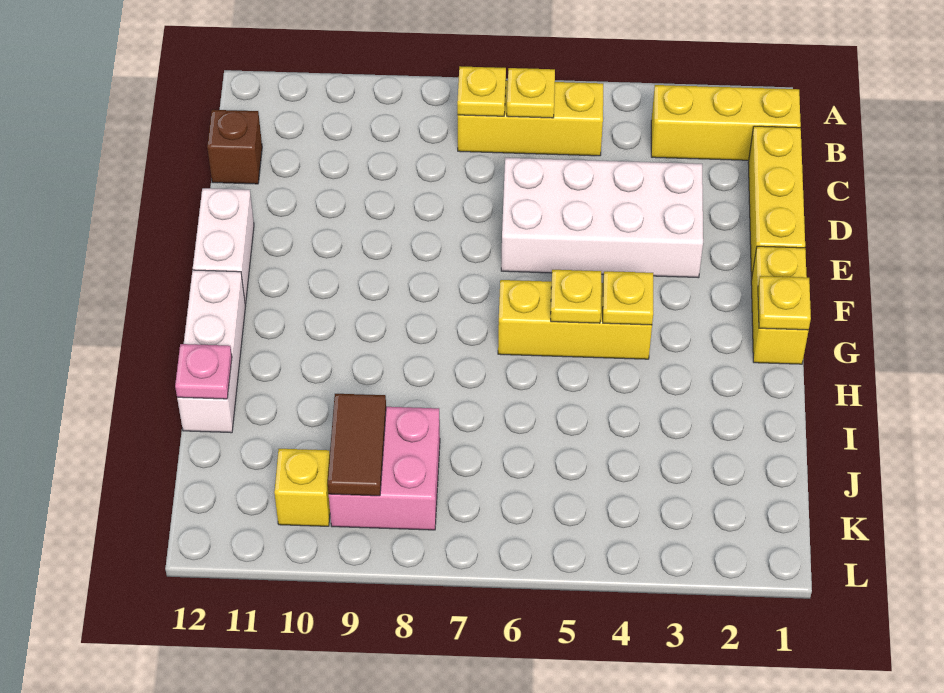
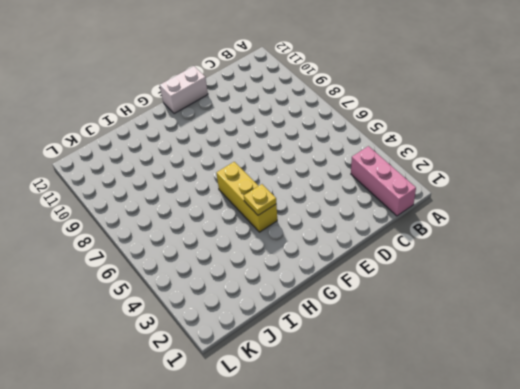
pink 1x3 brick [351,146,416,216] -> yellow 1x3 brick [651,85,801,160]
none -> yellow 1x3 brick [458,80,603,156]
none -> yellow 1x3 brick [748,126,805,279]
none -> brown 1x1 brick [207,110,262,184]

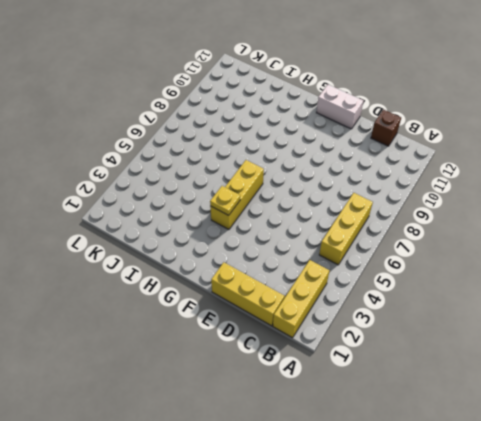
none -> white 2x4 brick [501,158,703,278]
none -> yellow 1x2 brick [751,246,809,364]
none -> white 1x3 brick [177,270,246,433]

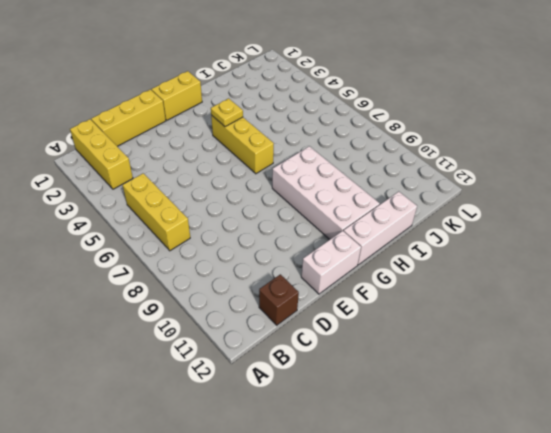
white 2x4 brick [272,146,380,240] -> white 2x4 brick moved to [501,158,703,278]
none -> pink 2x2 brick [329,407,440,530]
none -> yellow 1x1 brick [274,449,330,526]
none -> yellow 1x1 plate [507,68,555,118]

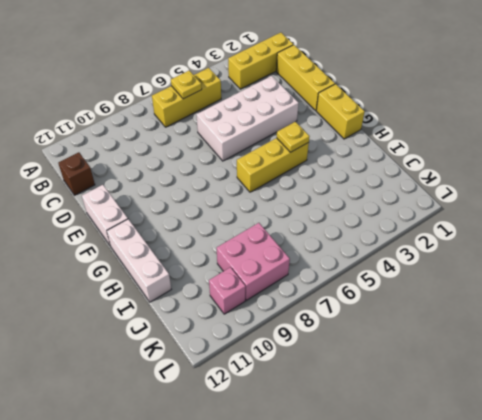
pink 1x1 brick [209,267,246,314] -> yellow 1x1 brick [274,449,330,526]
none -> yellow 1x1 plate [457,66,506,116]
none -> yellow 1x1 plate [758,276,811,330]
none -> yellow 1x1 plate [551,270,601,323]

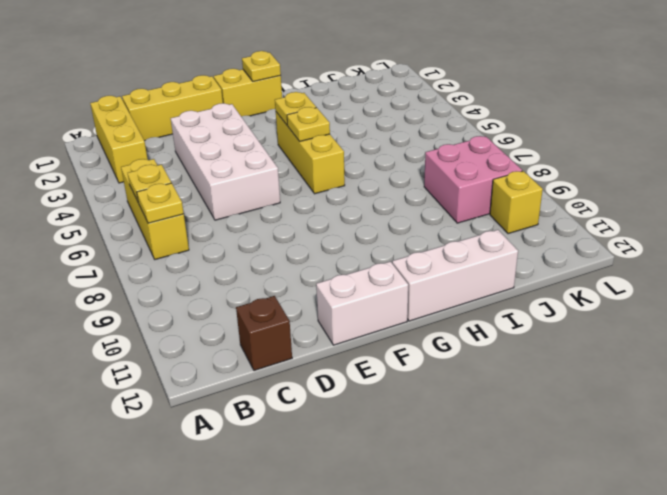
none -> pink 1x1 plate [175,344,232,399]
none -> brown 1x2 tile [328,394,386,496]

